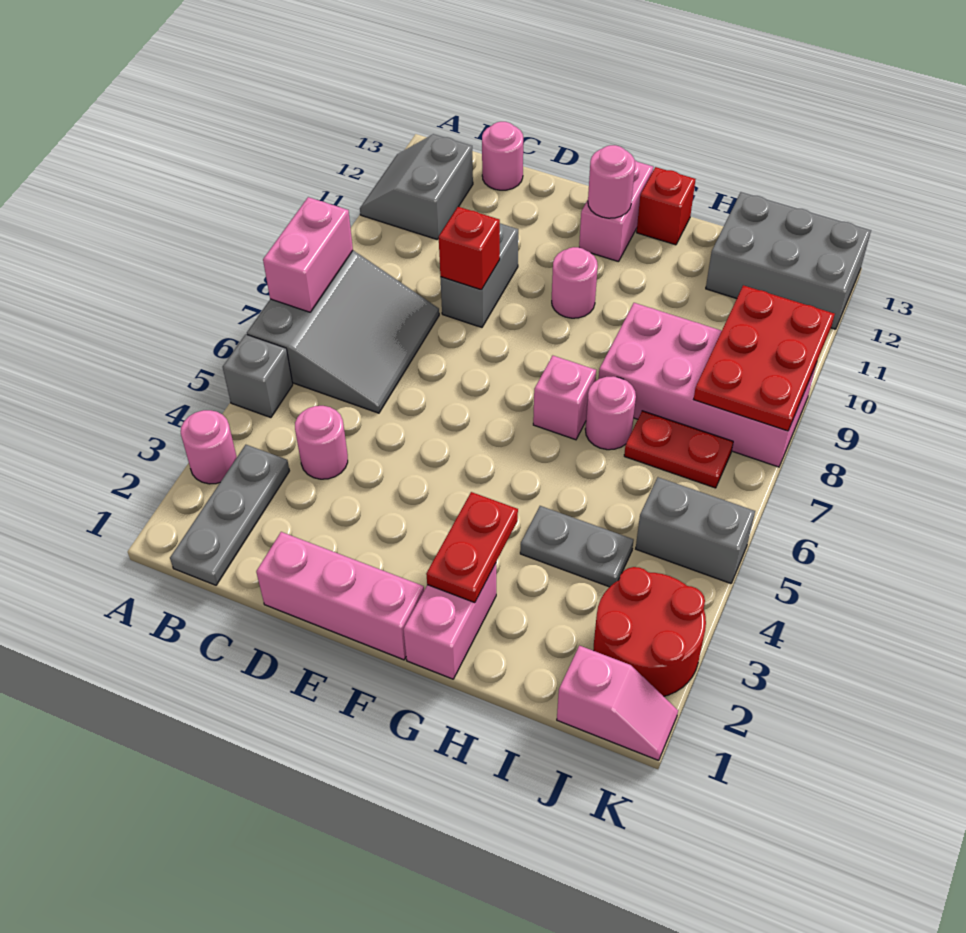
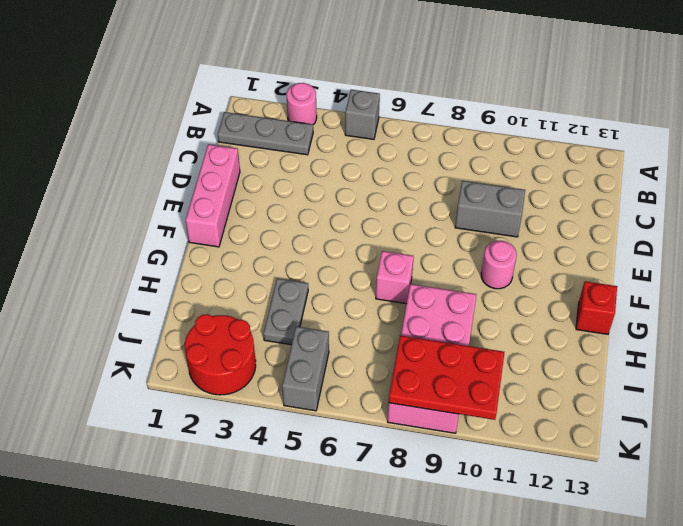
none -> grey 3x3 slope [247,251,439,413]
none -> grey 2x2 slope [360,134,473,239]
none -> pink 1x1 round brick [295,406,348,479]

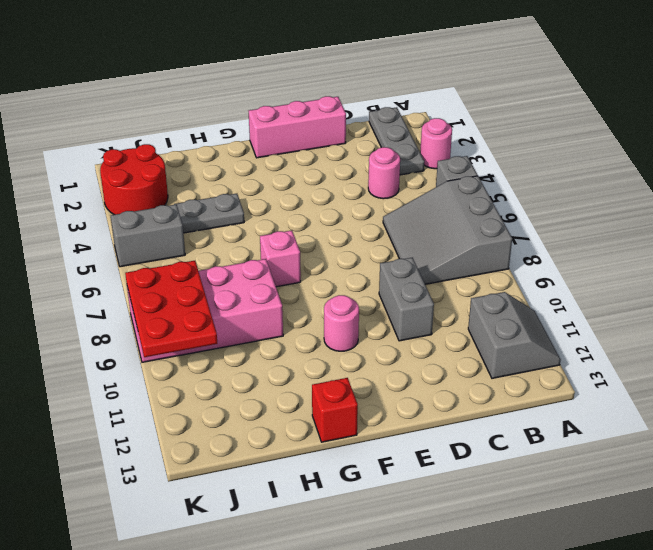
none -> pink 1x1 round brick [482,122,523,190]
none -> pink 1x2 brick [579,161,653,262]
none -> pink 1x2 brick [403,563,496,679]

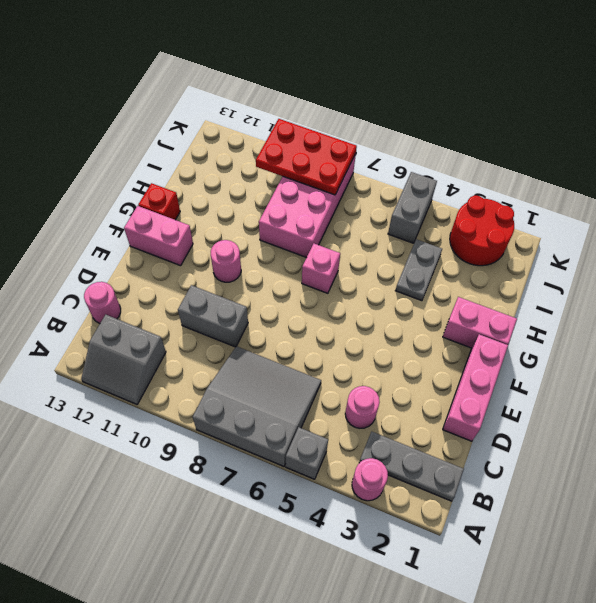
none -> pink 1x1 round brick [585,377,636,450]
none -> red 1x2 plate [624,411,733,488]
none -> grey 2x3 brick [706,192,871,329]

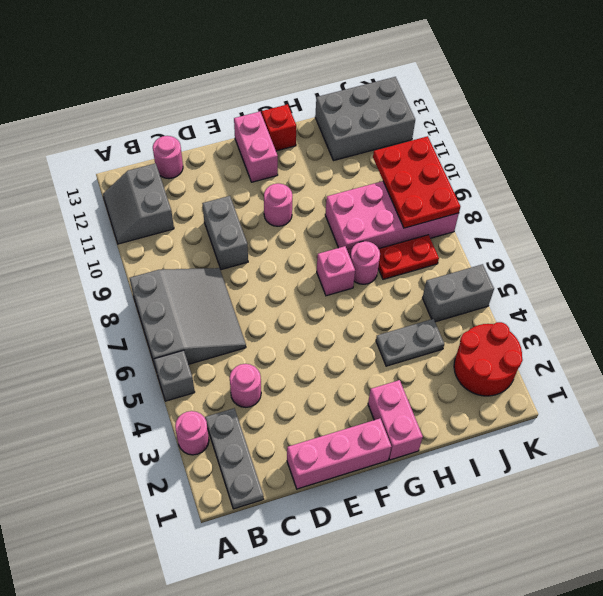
none -> pink 1x2 slope [557,646,678,761]
none -> pink 1x2 brick [263,197,353,312]
none -> red 1x1 brick [439,207,500,290]

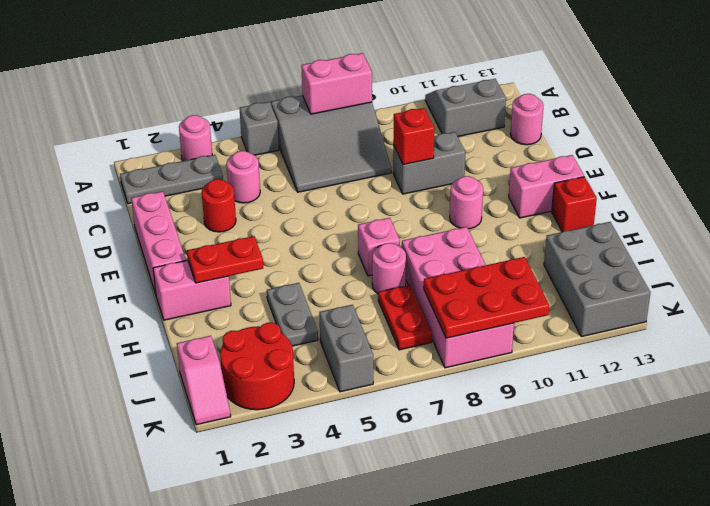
red 1x1 round brick [202,179,236,232] -> none
none -> pink 1x1 round brick [588,145,635,218]

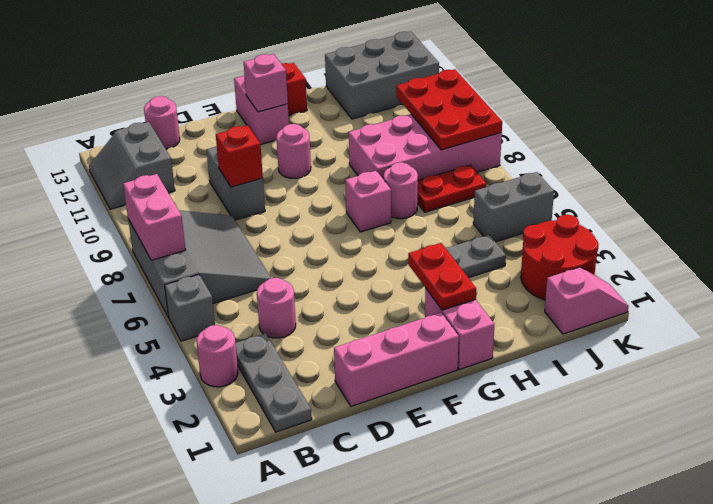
pink 1x1 brick [244,54,288,112] -> pink 1x1 round brick [588,145,635,218]

